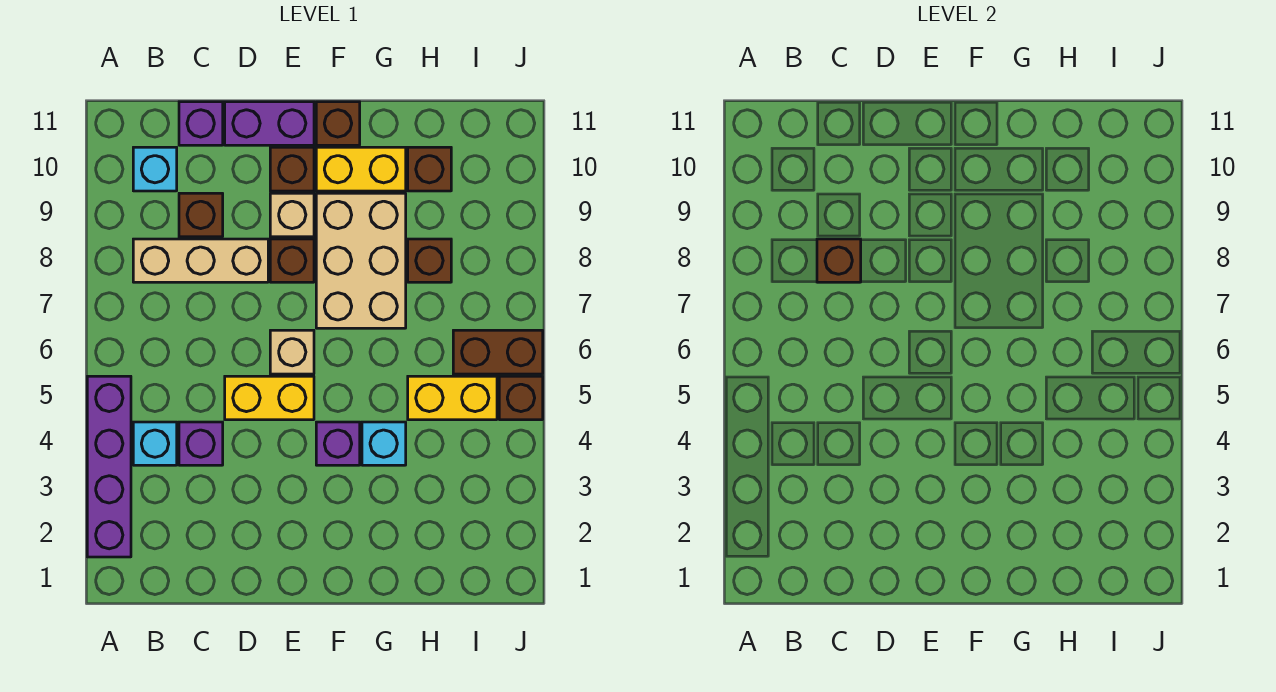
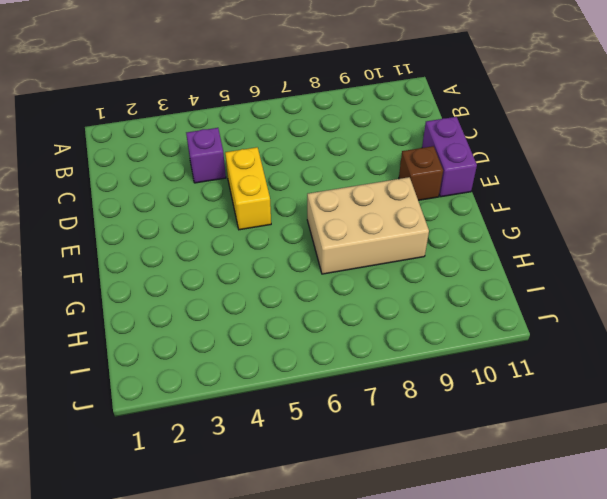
none -> purple 1x4 brick [87,376,131,557]
none -> cyan 1x1 brick [133,422,177,465]
none -> tan 1x3 brick [133,239,268,282]

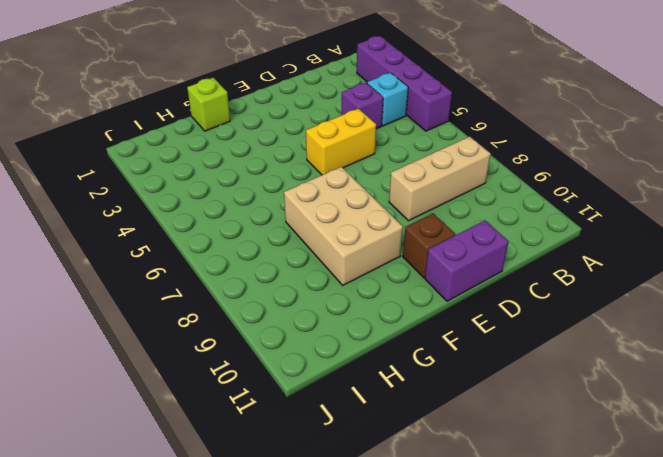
lime 1x1 brick [187,78,230,131] -> none
none -> cyan 1x1 brick [133,147,177,191]
none -> brown 1x1 brick [179,193,223,237]
none -> purple 1x1 brick [179,102,223,145]

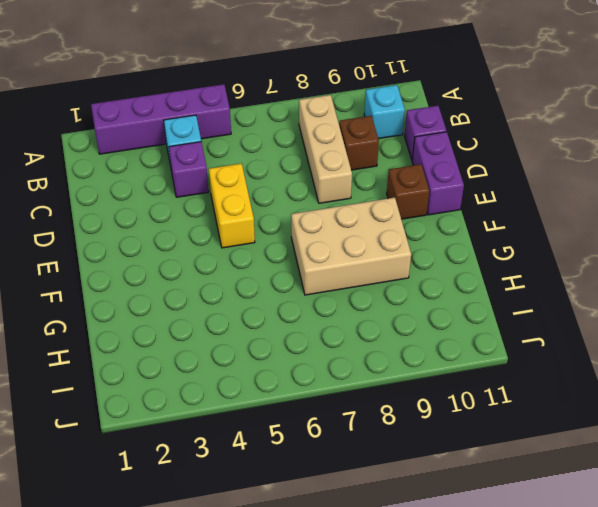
none -> tan 1x1 brick [270,330,314,374]
none -> brown 1x1 brick [270,239,314,282]
none -> tan 1x1 brick [270,193,314,237]

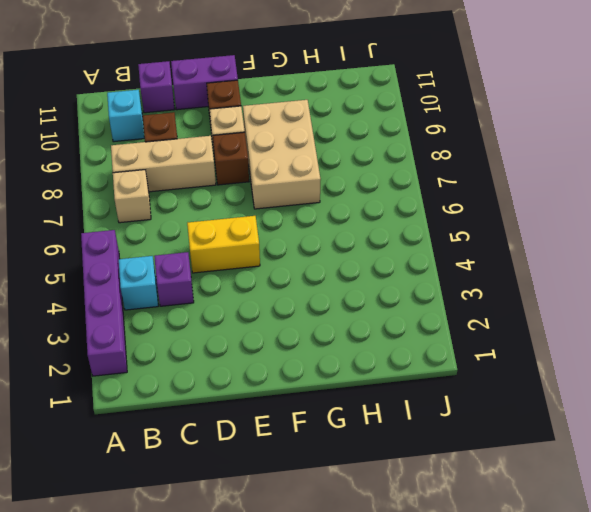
tan 1x1 brick [113,170,151,223] -> tan 1x1 brick moved to [270,330,314,374]
none -> purple 1x1 brick [316,422,360,465]
none -> yellow 1x2 brick [316,147,406,191]
none -> brown 1x1 brick [316,102,360,145]

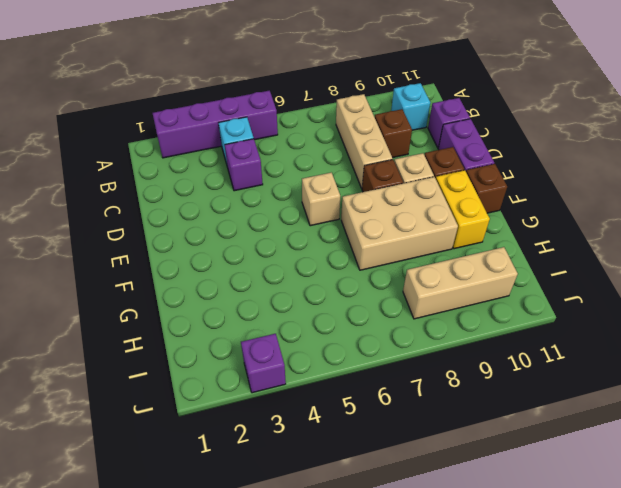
tan 1x3 brick [403,247,518,319] -> none
purple 1x1 brick [241,334,286,393] -> purple 1x1 brick moved to [316,422,360,465]
none -> yellow 1x2 brick [225,376,314,420]
none -> cyan 1x1 brick [362,422,406,465]
none -> yellow 1x2 brick [408,376,497,420]

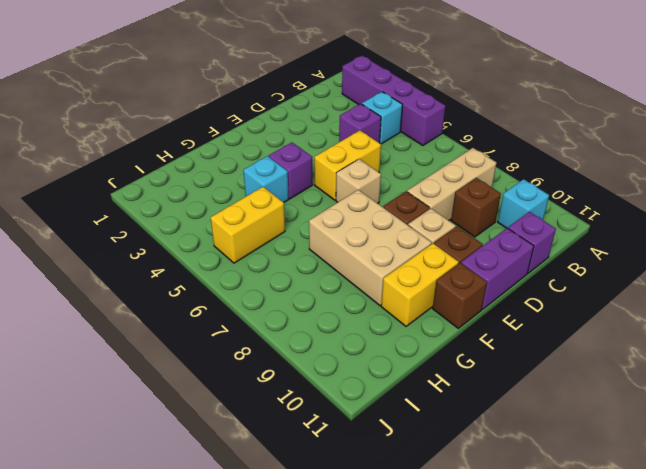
none -> brown 1x1 brick [408,239,451,282]
none -> brown 1x1 brick [408,147,451,191]
none -> brown 1x2 brick [453,330,543,374]

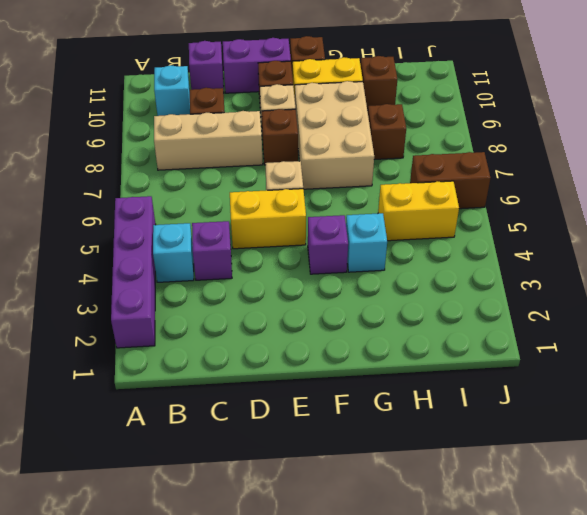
none -> brown 1x1 brick [499,376,543,420]
none -> brown 1x1 brick [817,239,861,282]

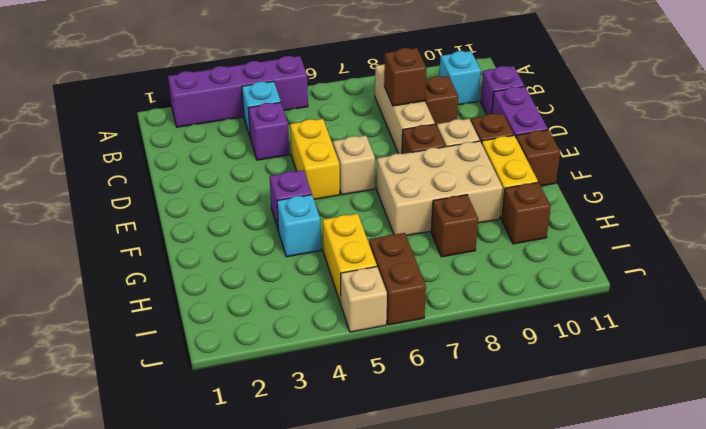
tan 1x1 brick [341,267,387,332] -> brown 1x1 brick [499,376,543,420]

